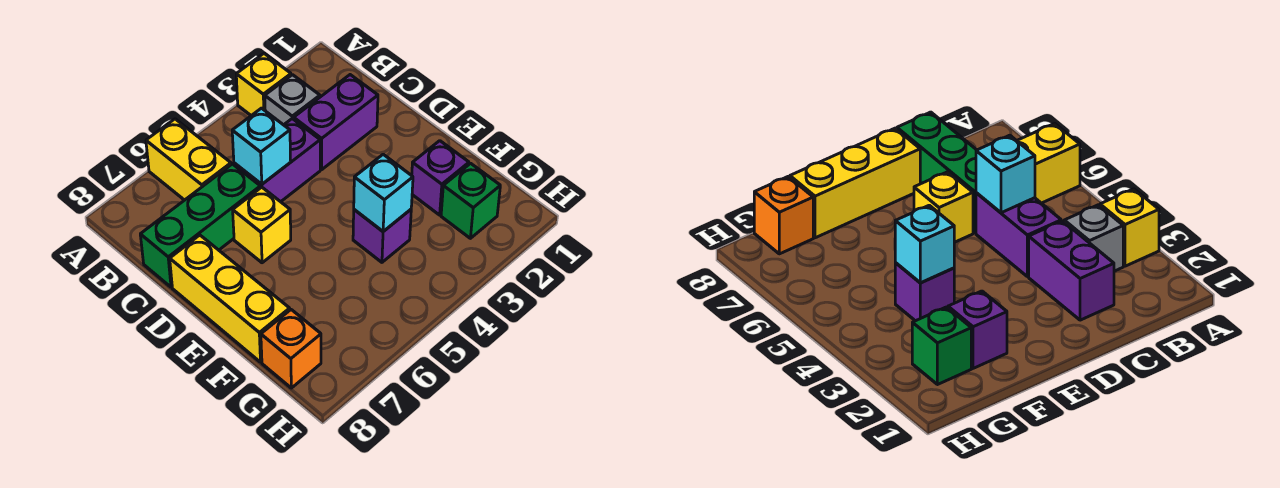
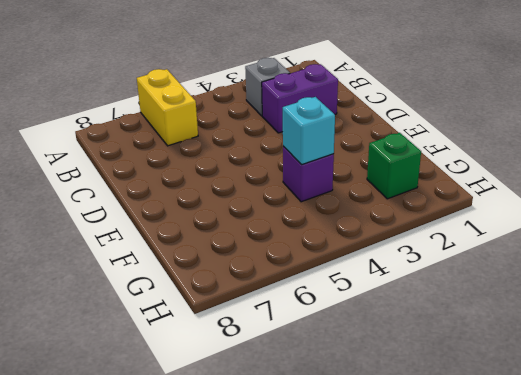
none -> yellow 1x1 brick [236,54,291,116]
none -> purple 1x2 brick [234,119,320,202]
none -> green 1x3 brick [140,164,260,287]

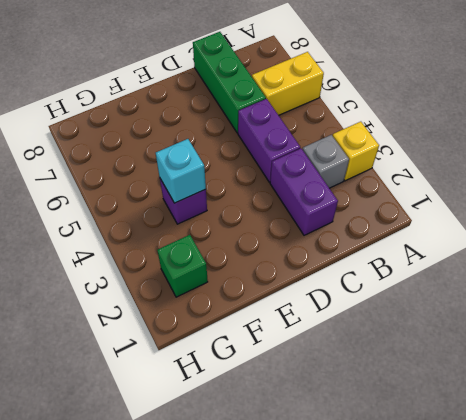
none -> yellow 1x1 brick [233,187,291,263]
none -> yellow 1x3 brick [170,235,290,362]
none -> purple 1x1 brick [412,141,469,215]

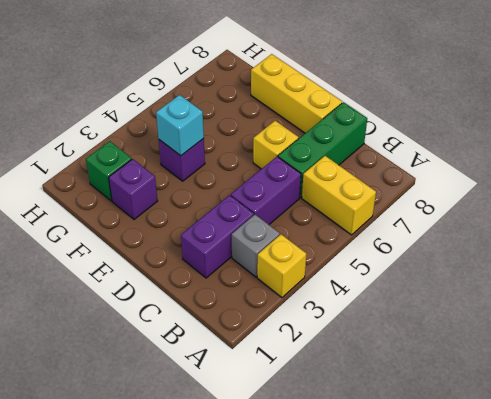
none -> orange 1x1 brick [261,310,321,388]
none -> cyan 1x1 brick [232,108,291,184]

